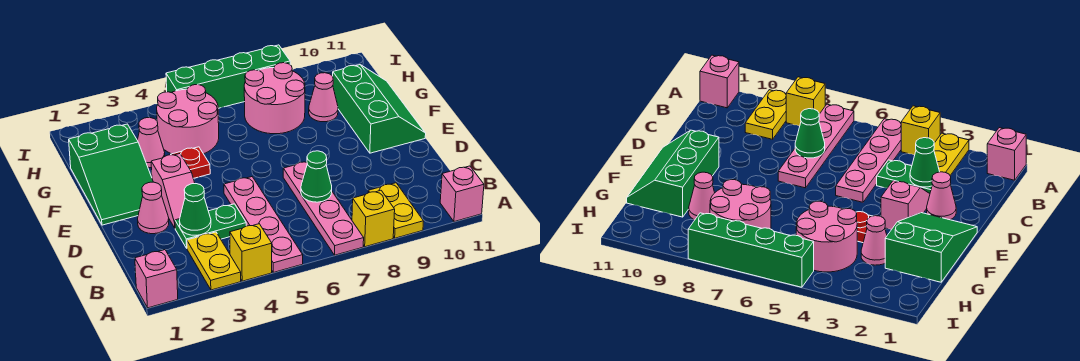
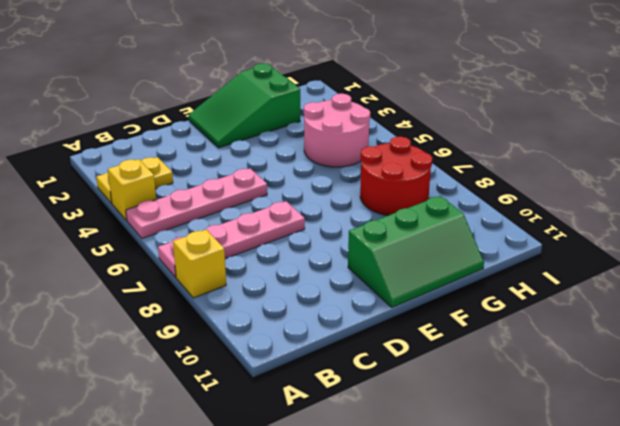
red 2x2 round brick [360,137,432,215] -> pink 2x2 round brick [244,63,305,134]
none -> pink 1x1 brick [135,250,178,308]
none -> yellow 1x2 plate [368,183,424,238]
none -> pink 1x1 brick [440,166,484,222]

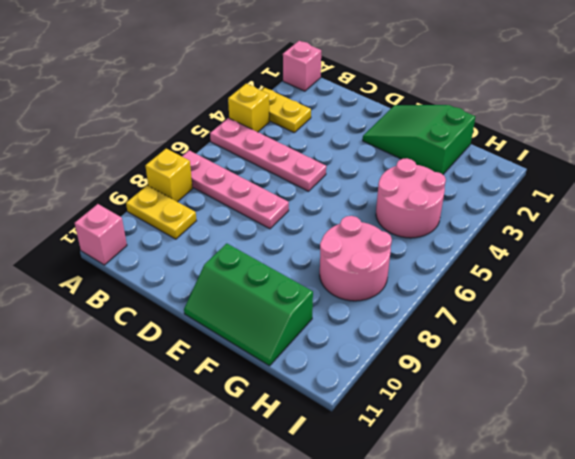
none -> green 1x2 plate [175,204,246,248]
none -> pink 1x1 cone [138,182,169,234]
none -> pink 1x2 slope [151,154,195,228]

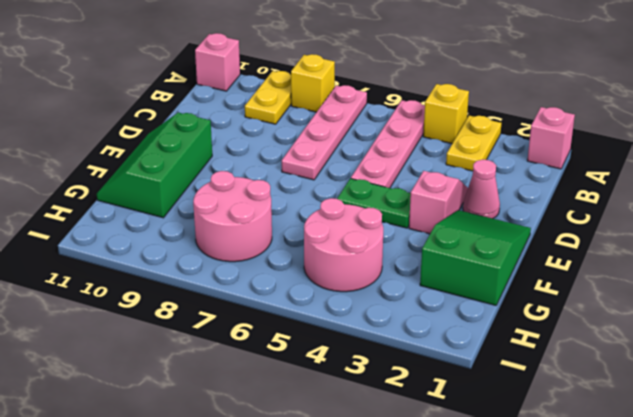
green 1x2 plate [337,178,411,228] -> green 1x2 plate moved to [175,204,246,248]
none -> red 1x1 plate [171,147,210,178]
none -> pink 1x1 cone [137,118,165,168]
none -> pink 1x1 cone [309,73,338,122]

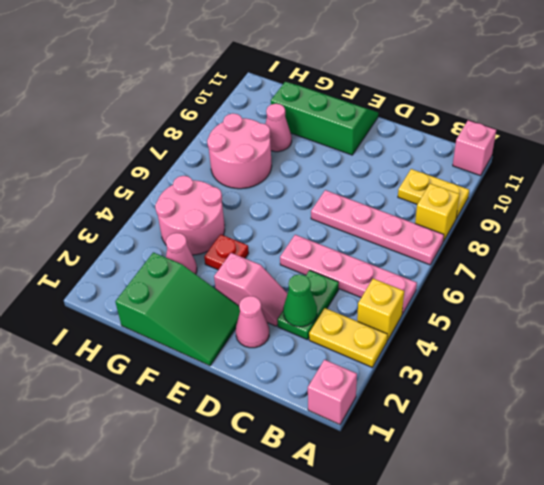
none -> green 1x4 brick [166,45,290,108]
none -> green 1x1 cone [301,151,332,202]

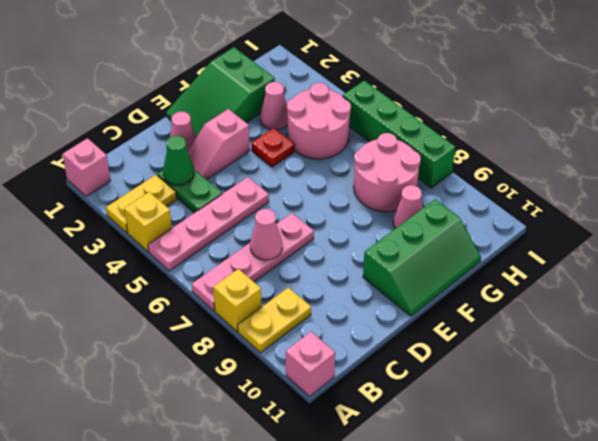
pink 1x1 cone [250,209,282,260] -> green 1x1 cone [301,151,332,202]

